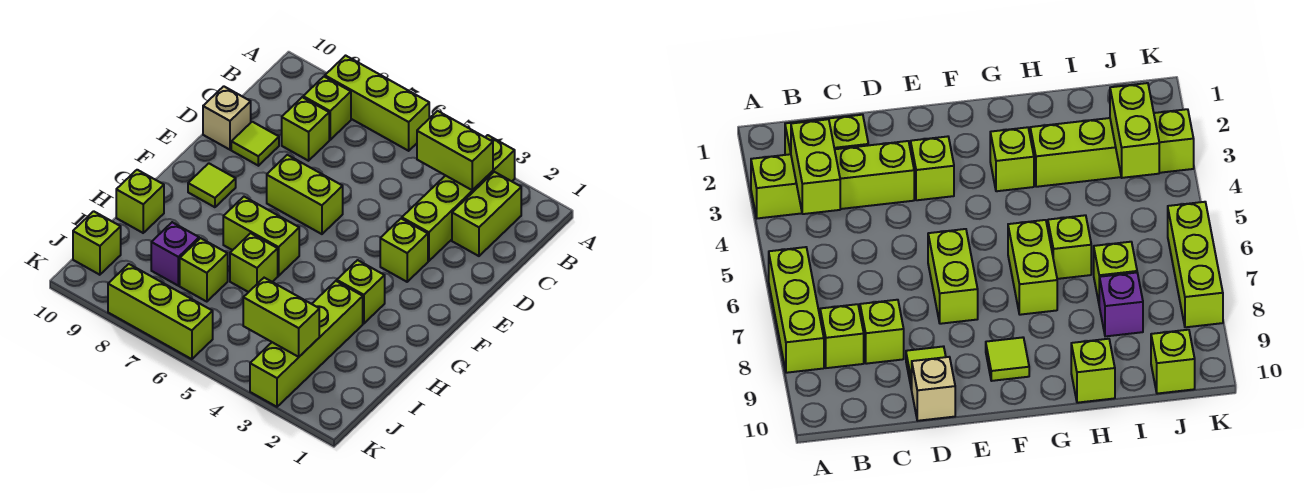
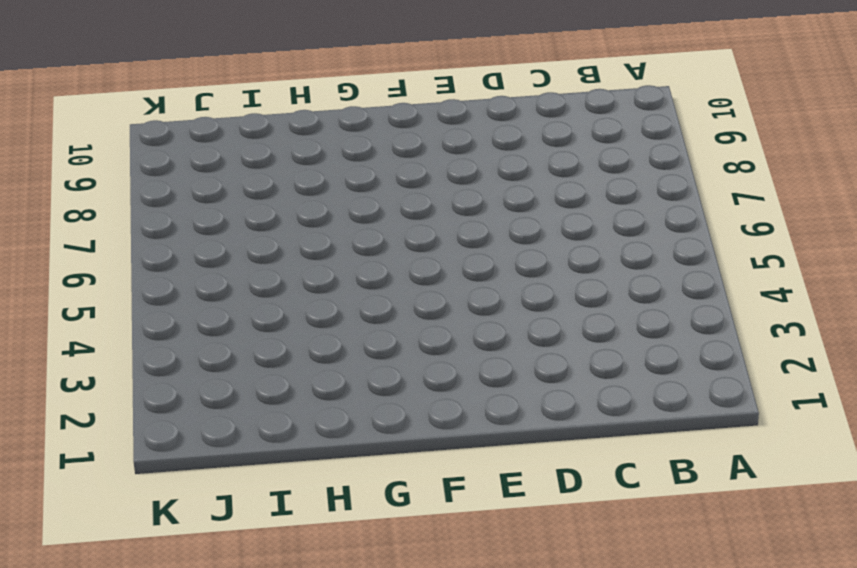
none -> lime 1x4 brick [402,135,515,261]
none -> lime 1x3 brick [325,56,429,151]
none -> lime 1x2 brick [452,172,521,256]

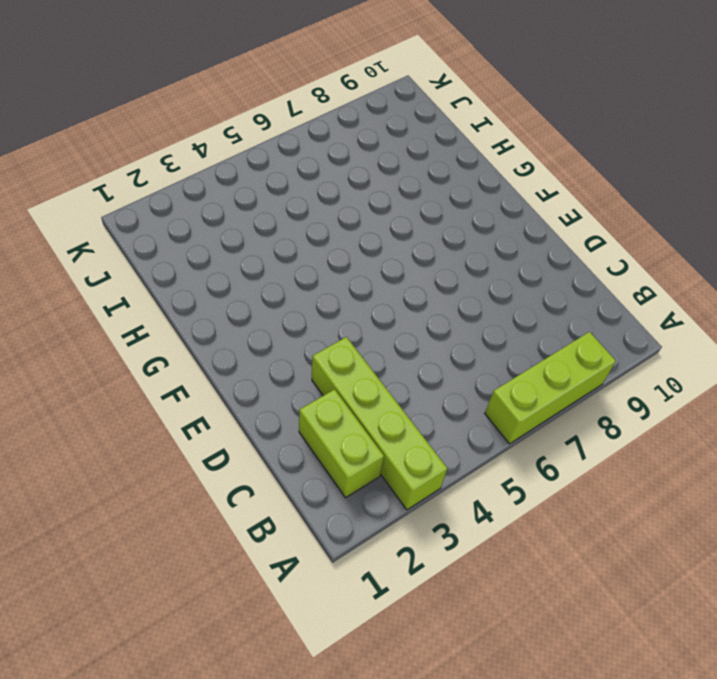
none -> lime 1x1 brick [303,77,351,140]
none -> lime 1x1 brick [282,97,329,161]
none -> lime 1x1 tile [231,122,279,166]

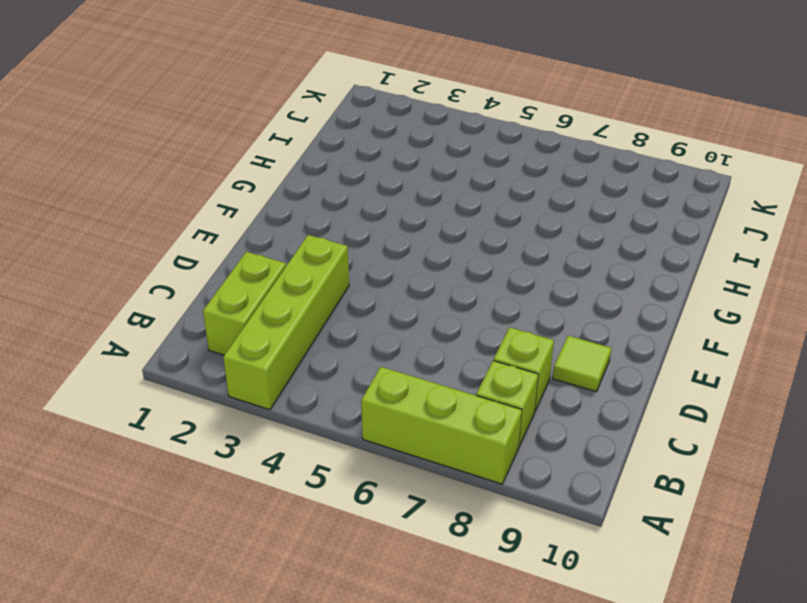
none -> tan 1x1 brick [203,86,251,150]
none -> lime 1x1 brick [380,219,428,282]
none -> lime 1x2 brick [267,155,343,234]

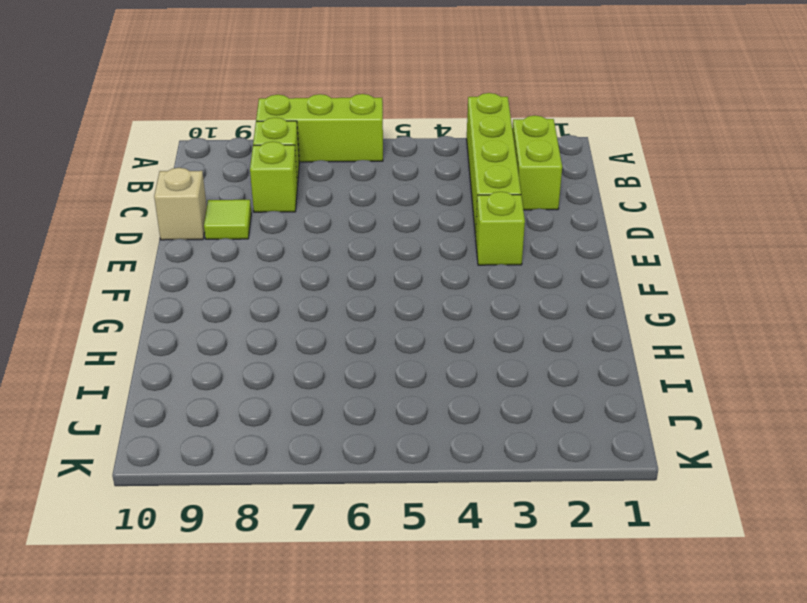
none -> lime 1x2 brick [267,155,343,234]
none -> lime 1x1 tile [188,163,236,207]
none -> lime 1x1 brick [337,260,385,324]

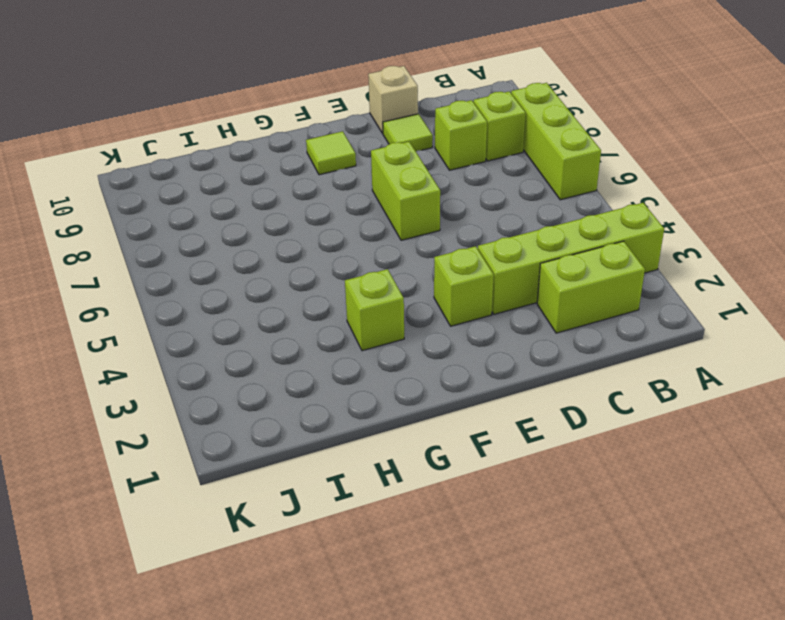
none -> lime 1x2 brick [223,197,299,276]
none -> lime 1x4 brick [250,281,363,407]
none -> lime 1x1 brick [230,233,278,292]

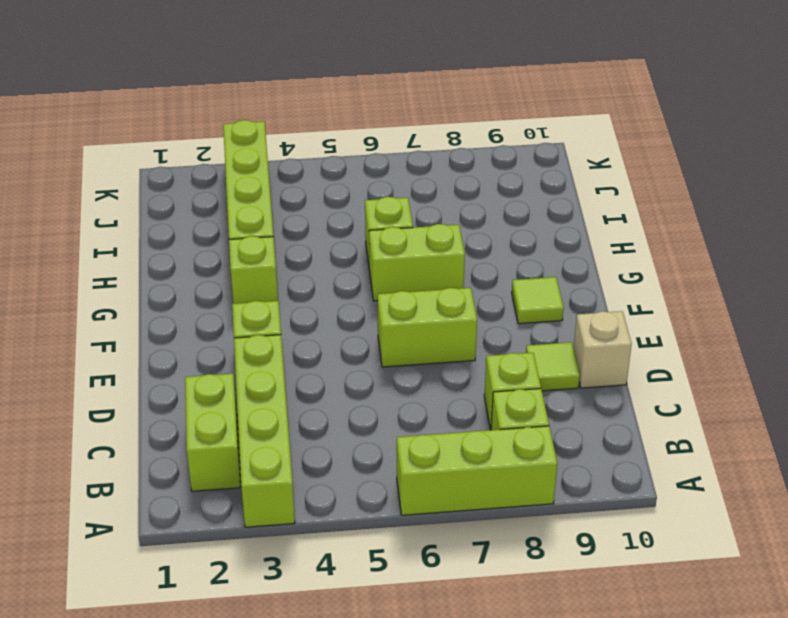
none -> lime 1x1 brick [116,170,164,233]
none -> lime 1x1 brick [180,238,228,302]
none -> purple 1x1 brick [151,222,199,286]

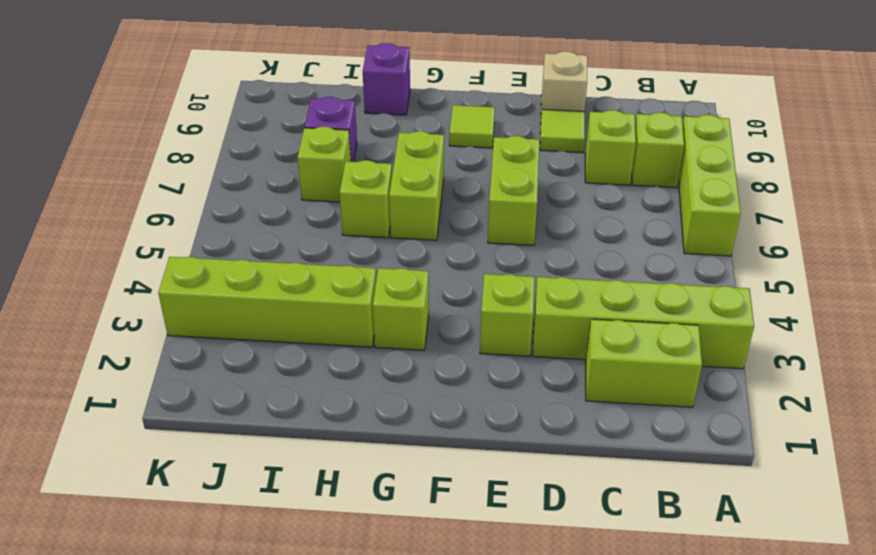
purple 1x1 brick [363,43,410,115] -> lime 1x1 brick [116,170,164,233]
none -> lime 1x1 brick [73,211,121,275]
none -> lime 1x3 brick [108,264,213,359]
none -> lime 1x2 brick [417,111,493,190]

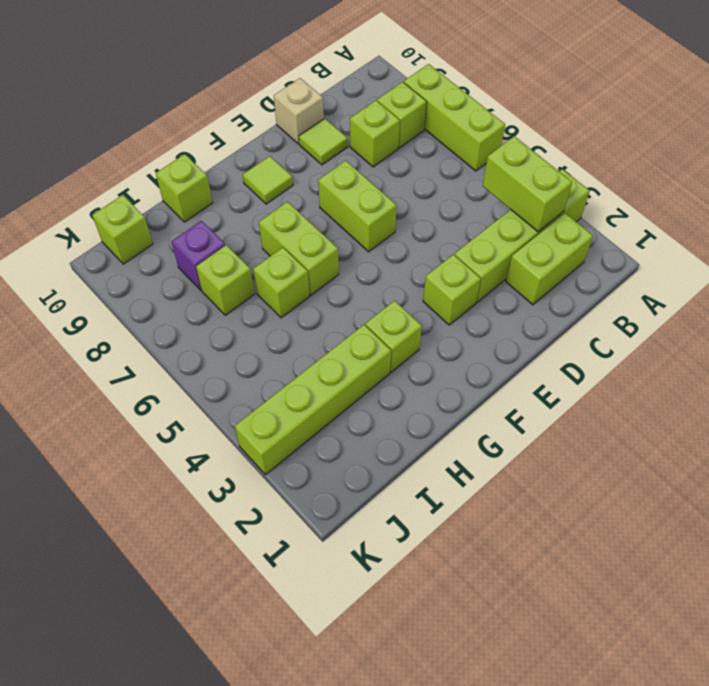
none -> lime 1x3 brick [108,264,213,359]
none -> lime 1x2 brick [243,278,319,357]

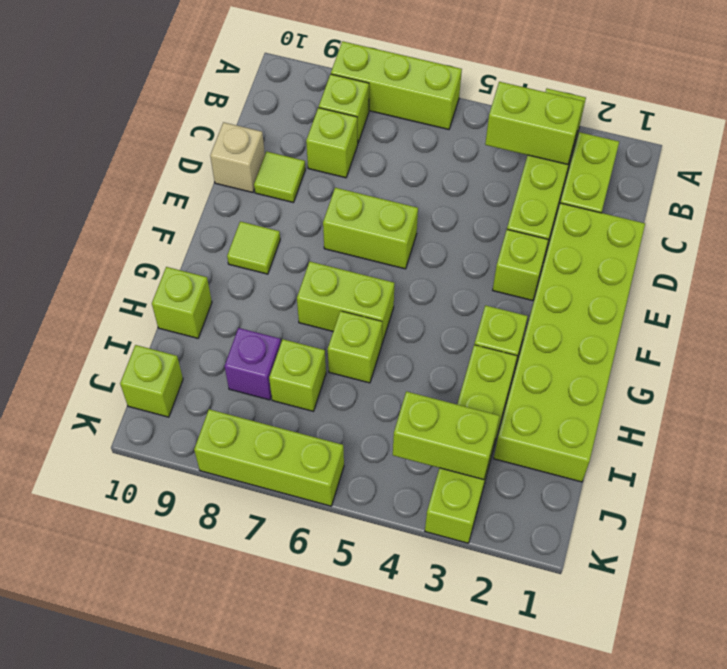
lime 2x6 brick [494,203,645,482] -> none

